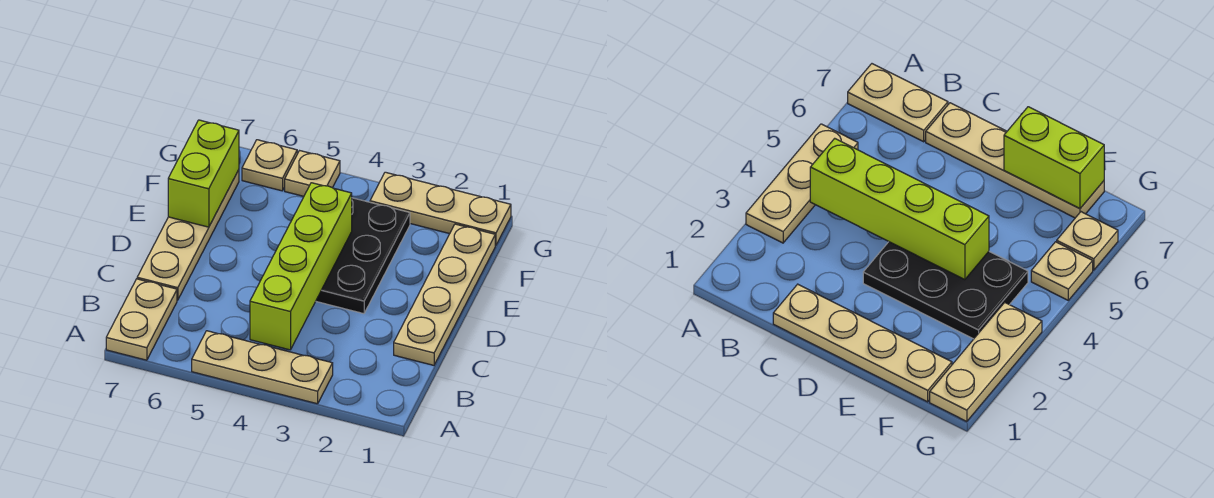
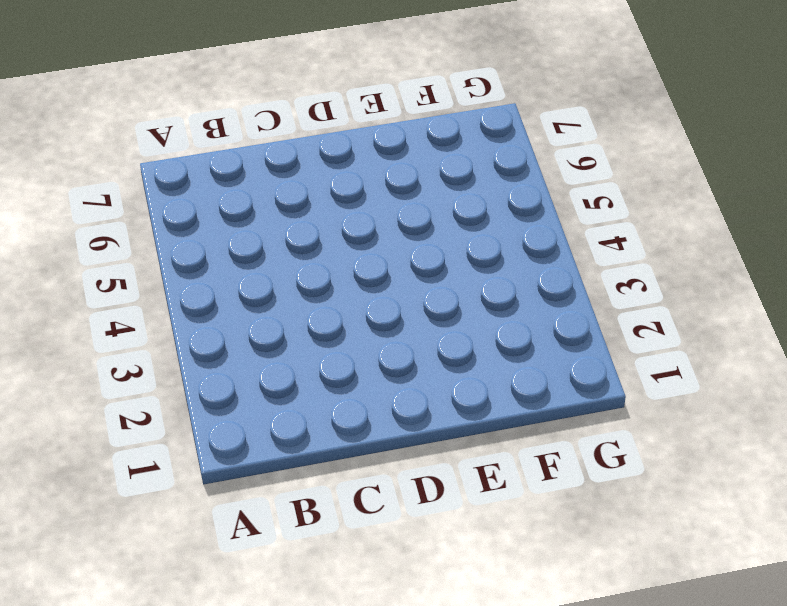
none -> tan 1x3 plate [192,331,333,404]
none -> tan 1x2 plate [106,279,177,360]

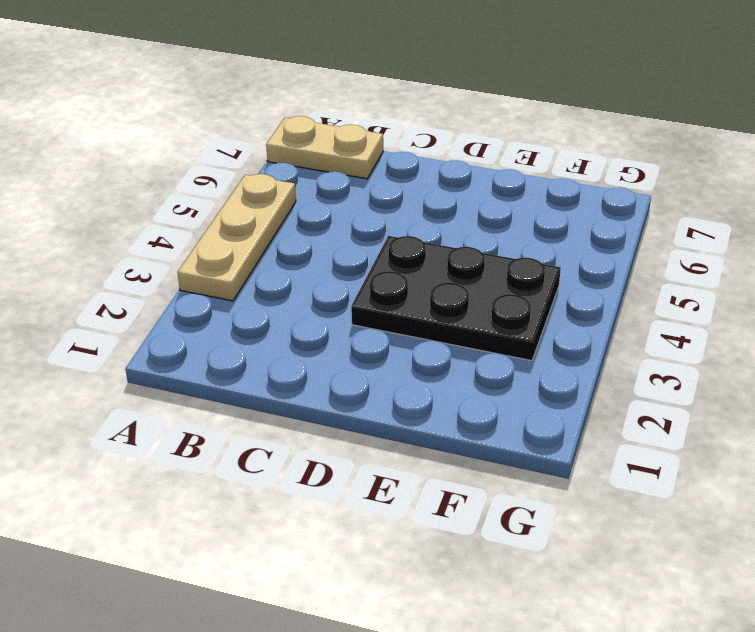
none -> tan 1x4 plate [394,224,495,365]
none -> tan 1x4 plate [137,170,239,300]

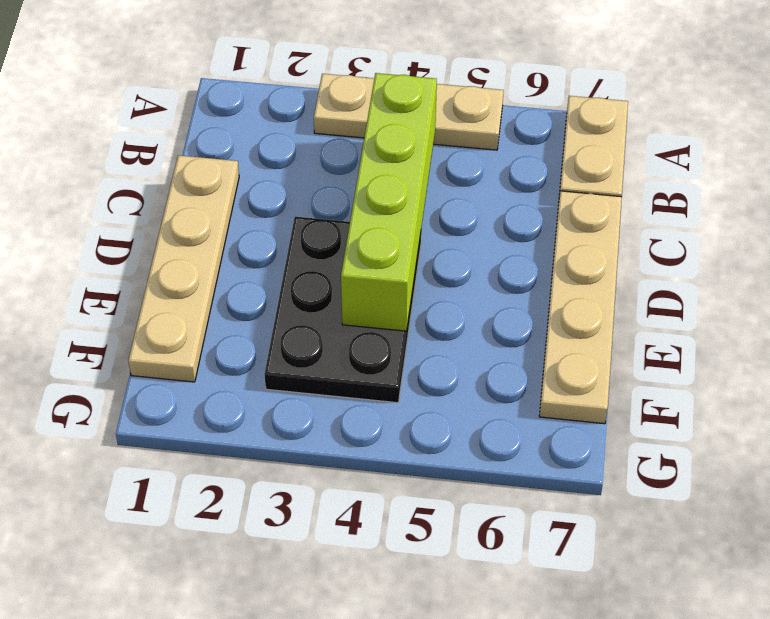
none -> tan 1x3 plate [370,172,511,245]
none -> tan 1x1 plate [285,151,340,196]

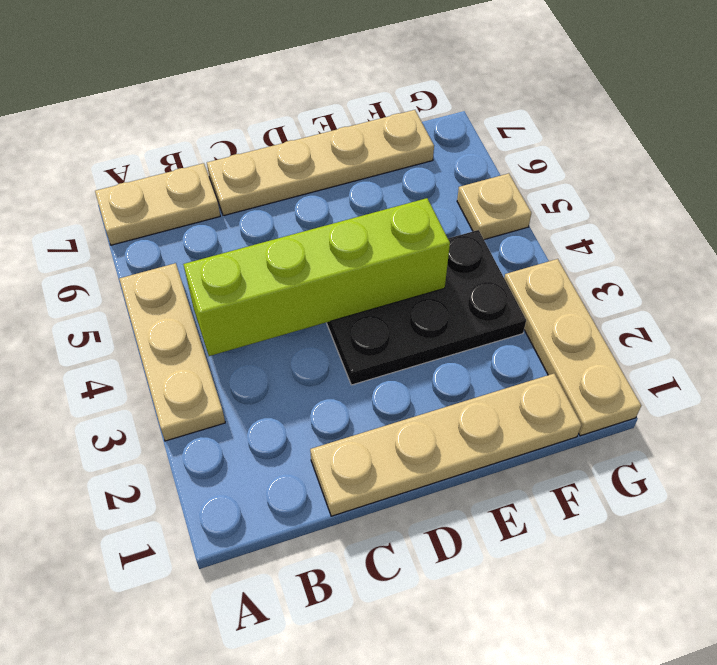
none -> tan 1x1 plate [242,140,297,191]
none -> lime 1x2 brick [168,120,239,227]

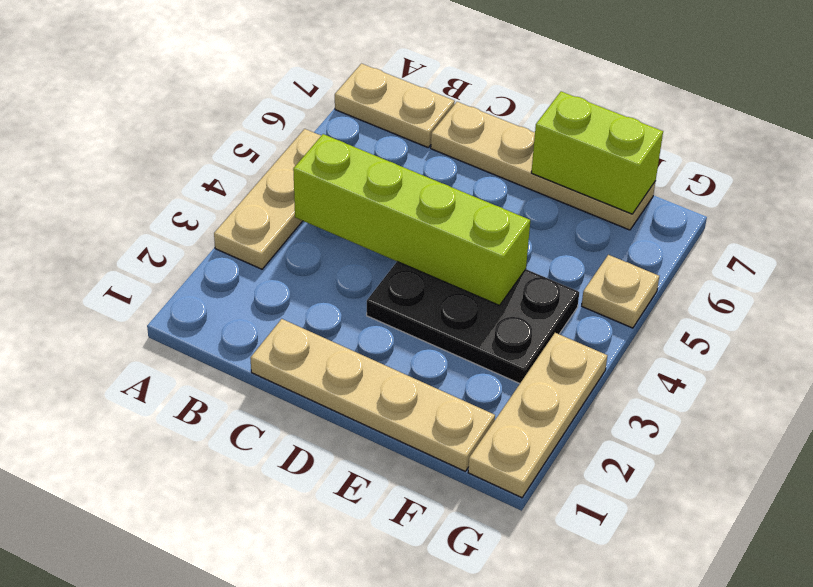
none -> tan 1x1 plate [242,140,297,191]

